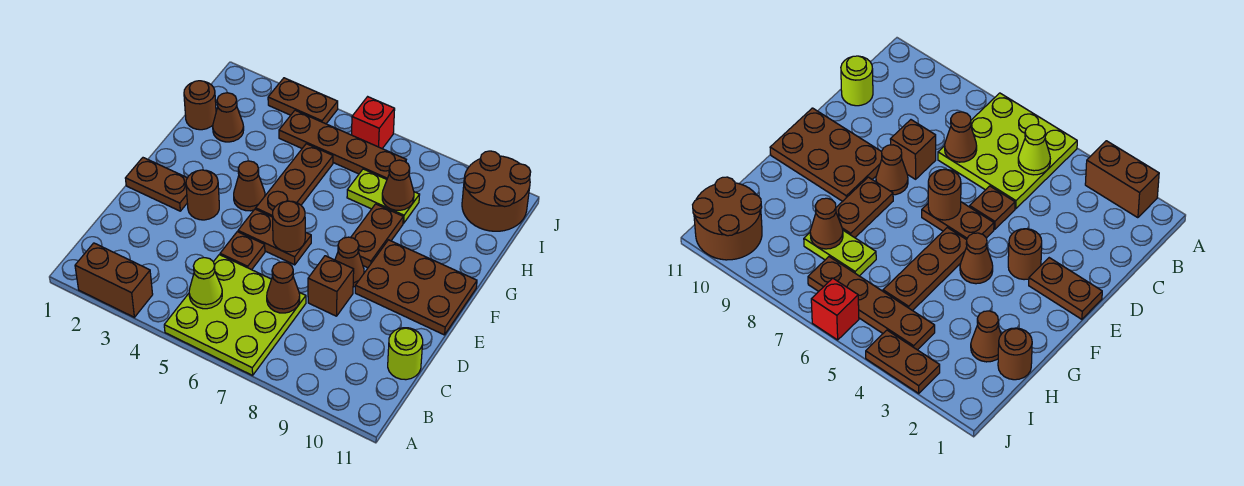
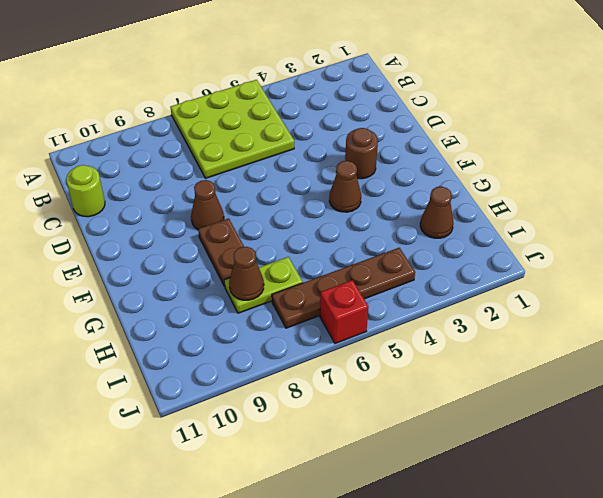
none -> brown 1x2 brick [75,243,153,317]
none -> brown 1x1 plate [220,232,265,270]
none -> brown 1x1 brick [308,256,354,316]

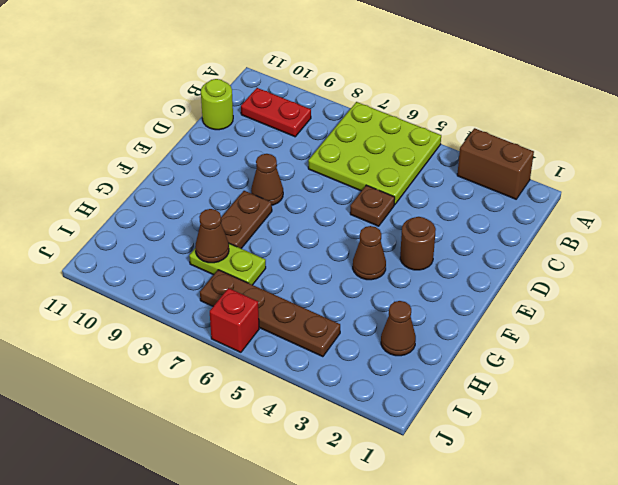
red 1x2 plate [241,88,311,137] -> none
none -> brown 1x1 brick [308,256,354,316]
none -> brown 1x2 plate [125,158,187,211]
none -> brown 1x2 plate [238,209,311,265]

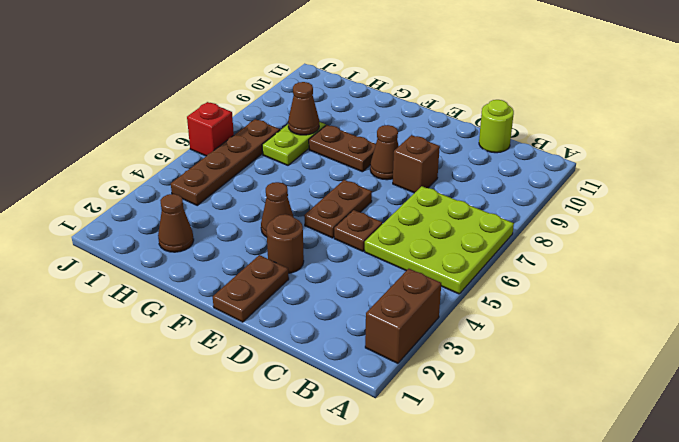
none -> brown 2x3 plate [355,240,477,335]
none -> brown 1x3 plate [256,144,333,217]
none -> brown 1x1 round brick [184,81,216,130]

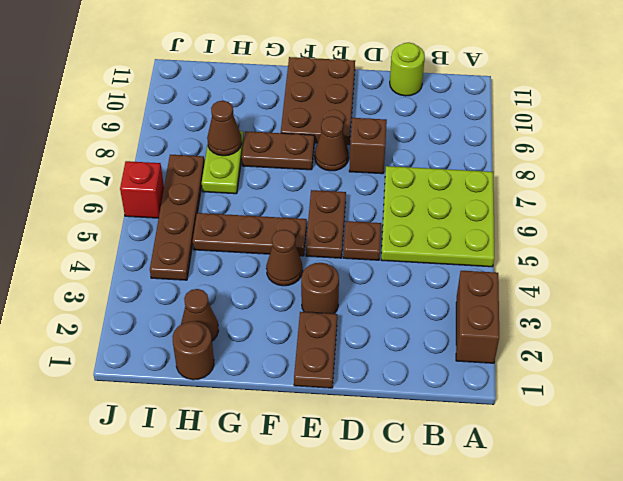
none -> brown 2x2 round brick [462,151,531,231]
none -> brown 1x2 plate [268,78,338,124]
none -> lime 1x1 cone [189,258,222,309]

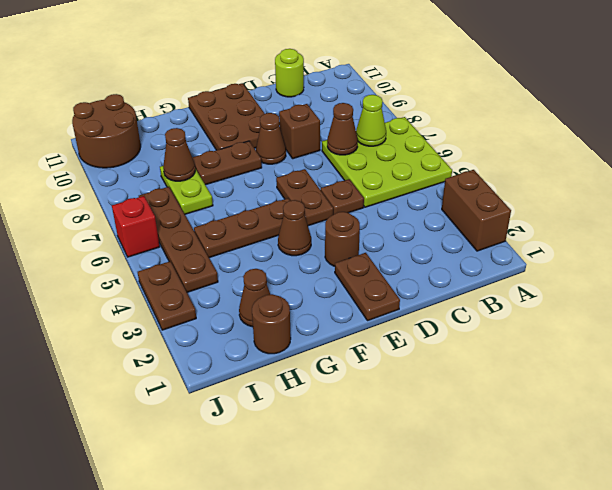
lime 1x1 cone [356,95,386,146] -> lime 1x1 cone moved to [189,258,222,309]
none -> brown 1x1 round brick [272,201,305,252]

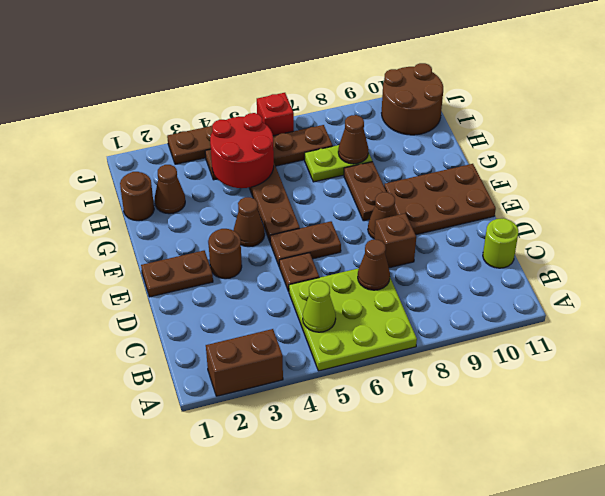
red 2x2 round brick [210,113,274,188] -> none
none -> brown 1x1 round brick [272,201,305,252]

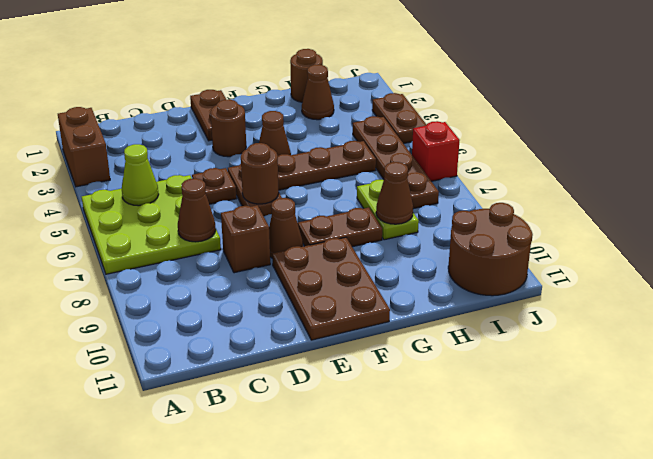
none -> lime 1x1 round brick [388,328,423,380]

